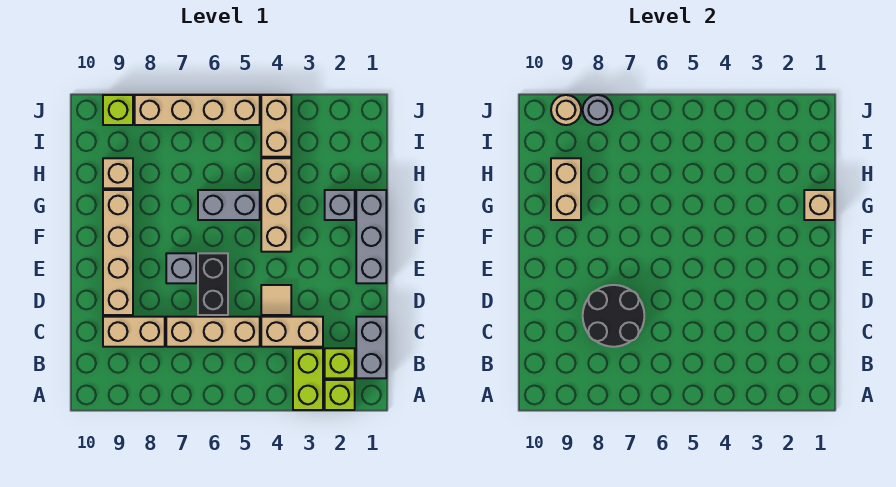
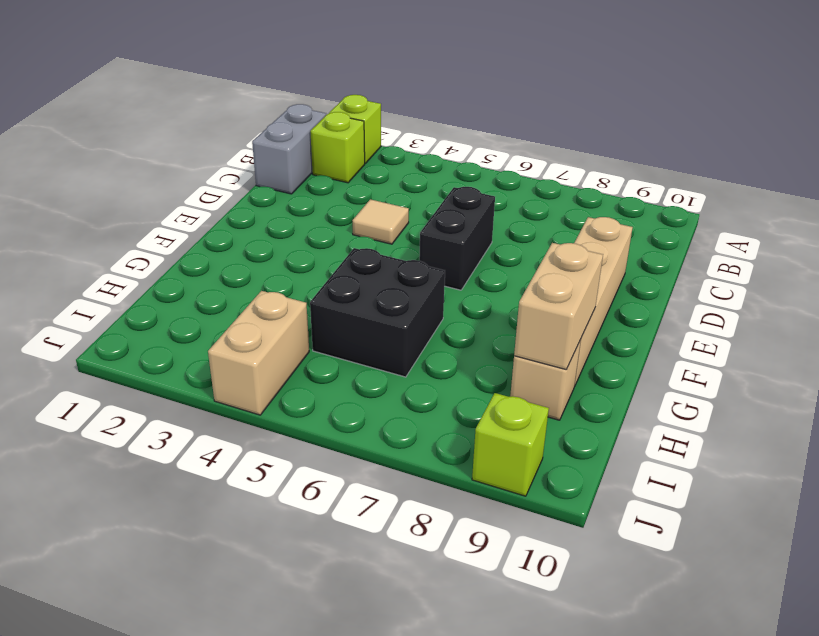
black 2x2 brick [310,248,445,377] -> grey 1x2 brick [198,190,260,220]
none -> lime 1x2 brick [293,348,323,410]
none -> tan 1x2 brick [261,317,323,347]
none -> tan 1x3 brick [166,317,260,347]

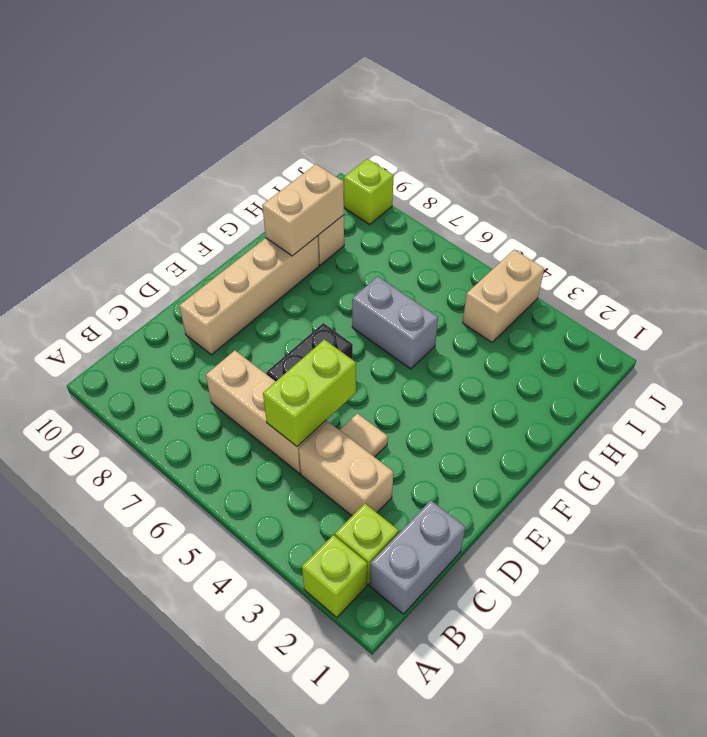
lime 1x2 brick [263,340,356,446] -> lime 1x2 brick moved to [293,348,323,410]
none -> tan 1x2 brick [103,317,165,347]
none -> grey 1x3 brick [356,190,386,283]
none -> grey 1x1 brick [166,253,196,283]

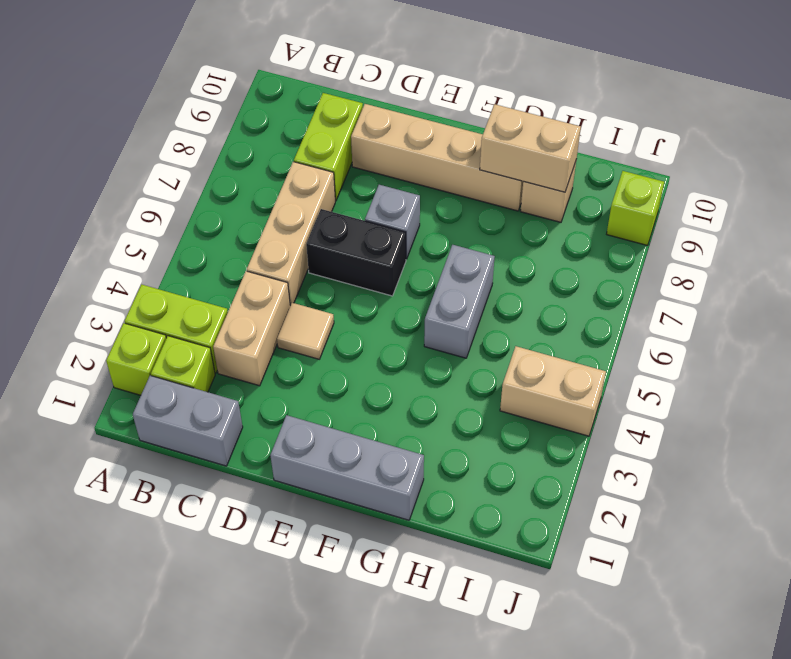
lime 1x2 brick [294,93,363,201] -> tan 1x2 brick [103,317,165,347]
none -> tan 1x3 brick [261,158,291,252]
none -> grey 1x1 brick [325,190,355,220]
none -> tan 1x4 brick [135,95,260,125]

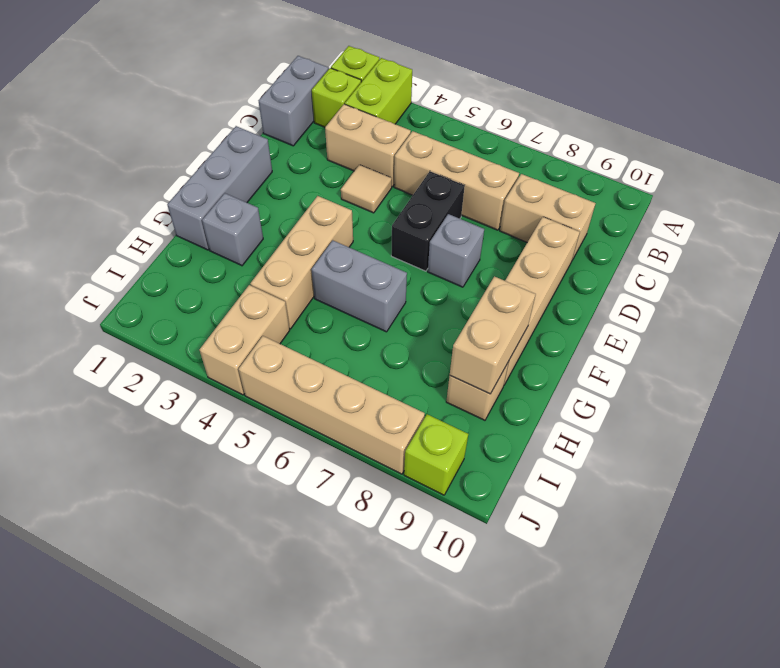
none -> black 2x2 round brick [583,285,644,347]
none -> tan 1x1 brick [804,190,834,220]
none -> grey 1x1 round brick [583,95,613,125]

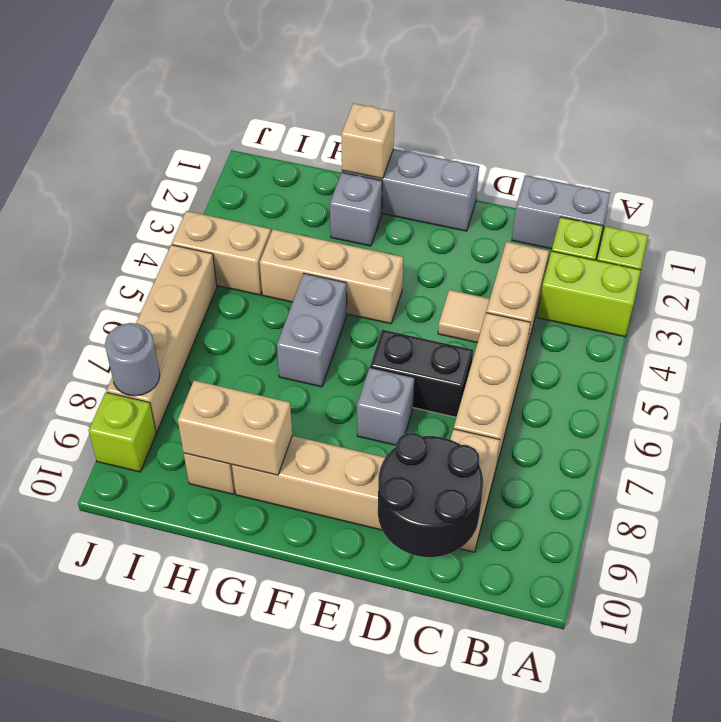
black 2x2 round brick [378,433,483,557] -> black 2x2 round brick moved to [583,285,644,347]
none -> tan 1x1 round brick [551,95,581,125]

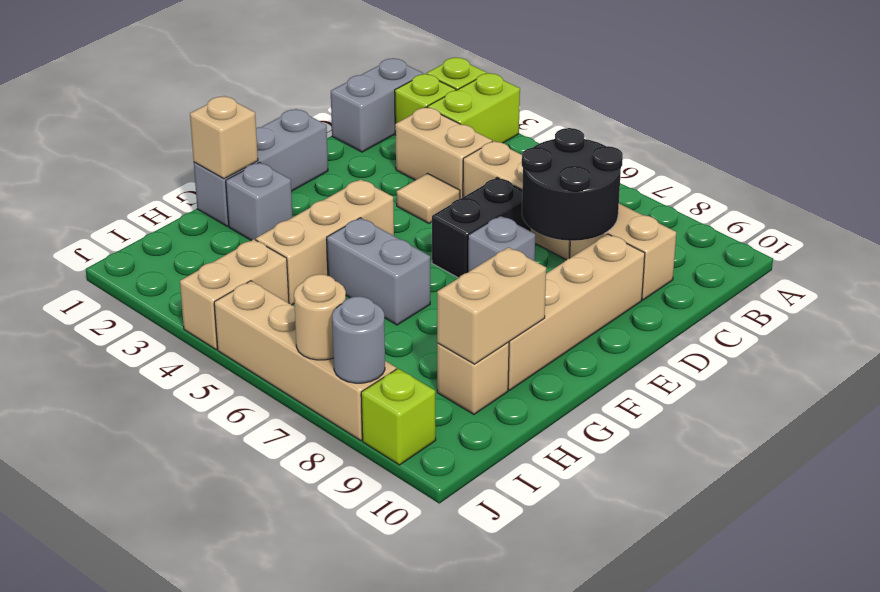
tan 1x1 round brick [294,274,346,360] -> tan 1x1 round brick moved to [551,95,581,125]

